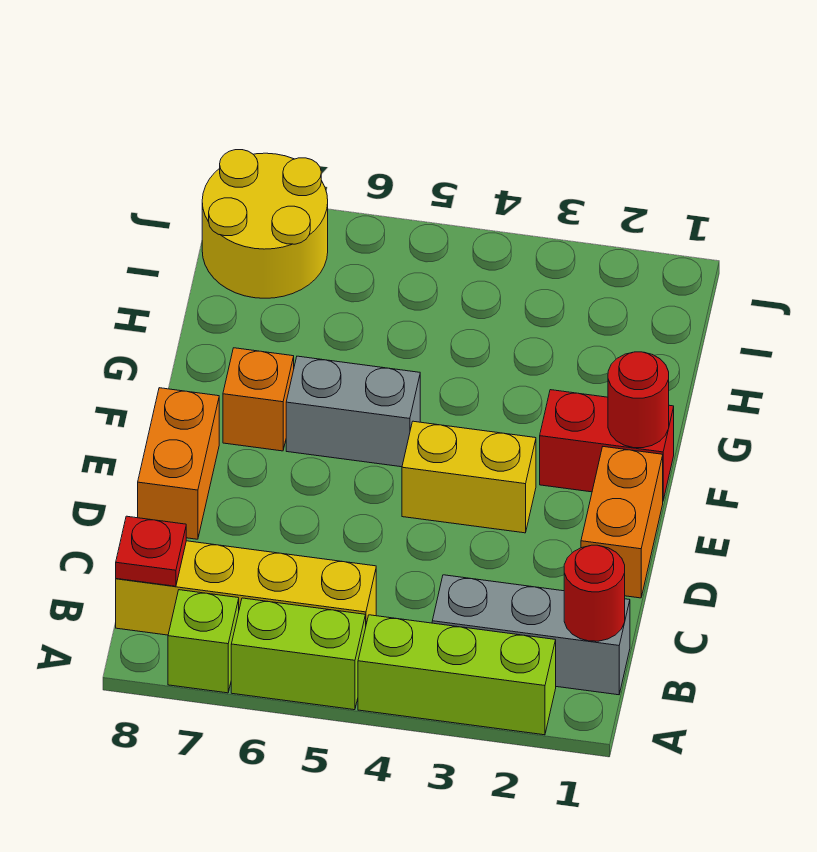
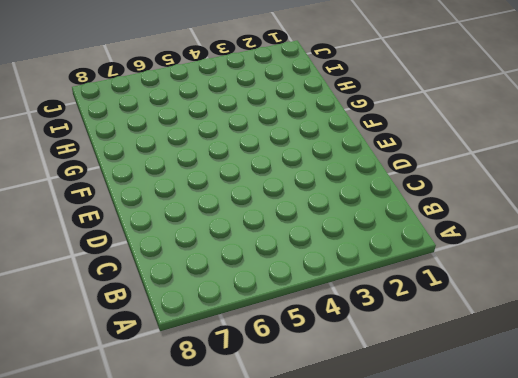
none -> lime 1x3 brick [358,615,556,735]
none -> lime 1x2 brick [231,598,366,710]
none -> lime 1x1 brick [168,590,239,693]

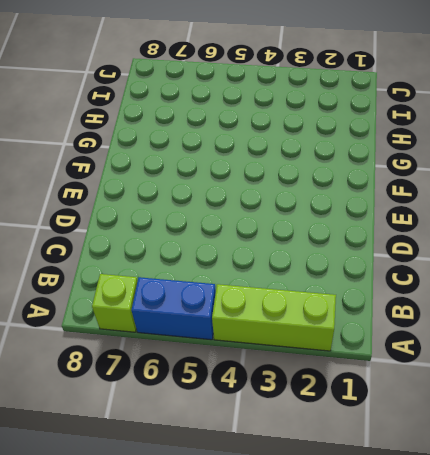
blue 1x2 brick [132,277,216,340] -> lime 1x2 brick [231,598,366,710]
none -> grey 1x3 brick [432,575,630,695]
none -> yellow 1x4 brick [116,541,376,635]
none -> orange 1x2 brick [581,447,663,598]

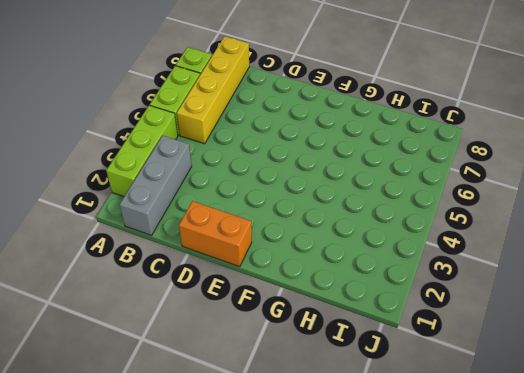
none -> orange 1x2 brick [138,388,219,539]
none -> yellow 1x2 brick [402,421,536,533]
none -> red 1x2 brick [540,390,674,500]

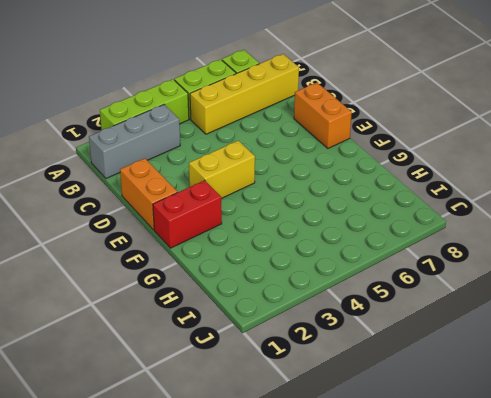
none -> grey 1x2 brick [286,356,420,467]
none -> orange 1x1 brick [223,348,294,451]
none -> yellow 2x2 round brick [202,150,328,298]

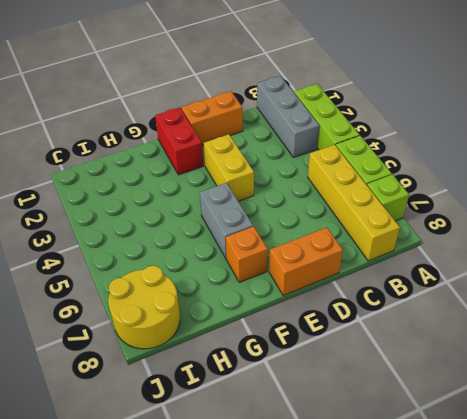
none -> red 1x1 round brick [564,545,625,641]
none -> red 1x1 plate [116,516,186,586]
none -> red 1x1 round brick [608,352,669,448]

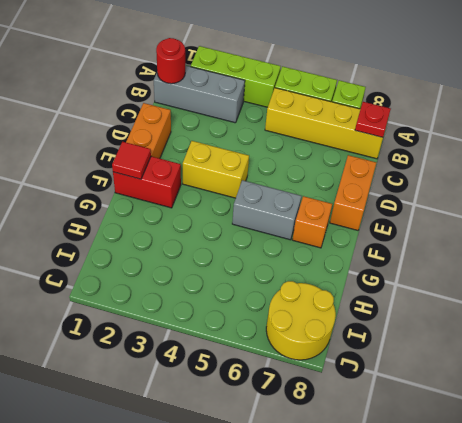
red 1x1 tile [112,142,151,179] -> red 1x1 round brick [608,352,669,448]

